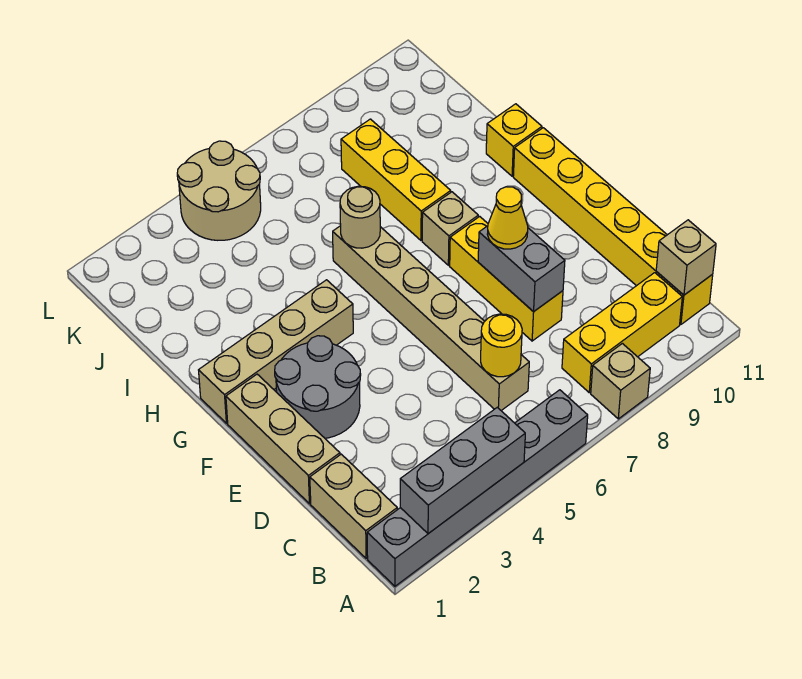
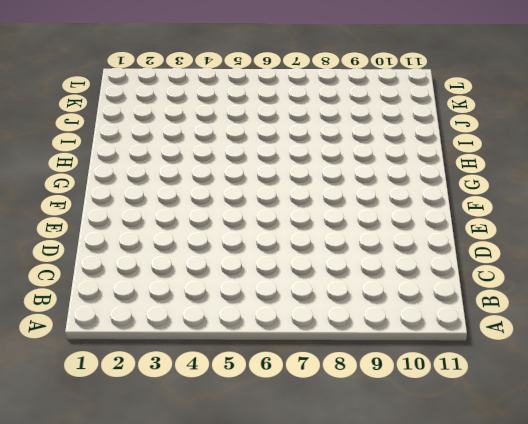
none -> grey 1x6 brick [367,390,588,586]
none -> tan 1x1 brick [591,344,650,419]
none -> tan 1x2 brick [310,454,397,558]

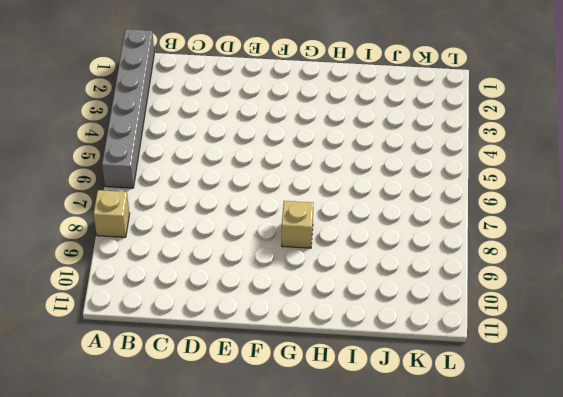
none -> tan 1x2 brick [310,454,397,558]
none -> yellow 1x3 brick [562,273,682,393]
none -> yellow 1x6 brick [513,128,713,325]

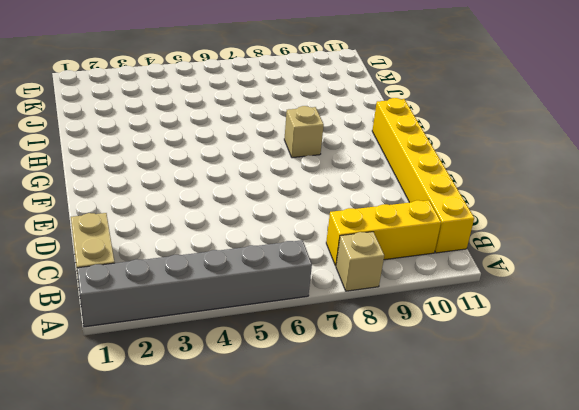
none -> tan 1x6 brick [333,226,529,410]
none -> tan 1x3 brick [226,374,340,504]
none -> yellow 1x3 brick [450,216,563,341]

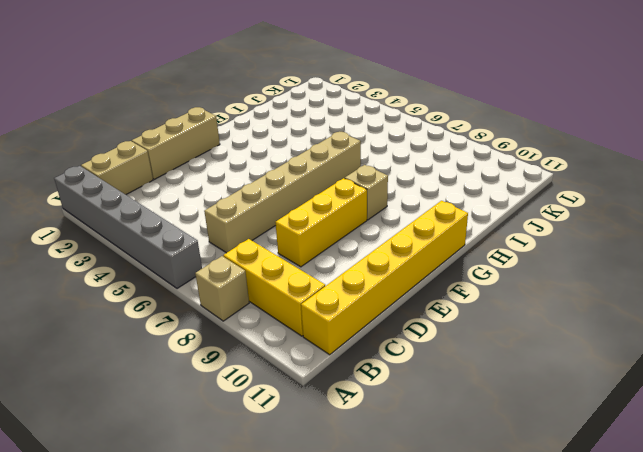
none -> grey 2x2 round brick [275,336,361,438]
none -> tan 1x4 brick [199,280,353,423]
none -> yellow 1x3 brick [341,119,451,240]

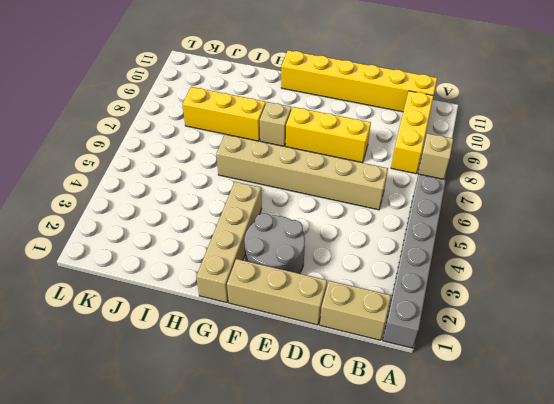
none -> yellow 1x1 brick [486,104,542,176]
none -> tan 2x2 round brick [177,141,261,240]
none -> grey 1x3 brick [400,407,525,534]

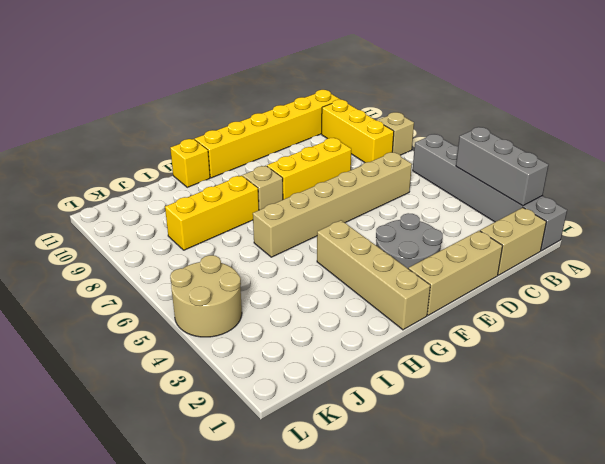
none -> tan 1x1 brick [656,220,716,295]
none -> yellow 1x1 round brick [481,314,522,377]
none -> grey 1x2 brick [478,226,565,312]

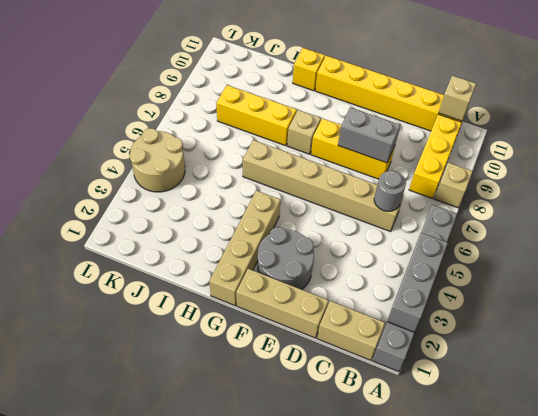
grey 1x1 round brick [374,171,406,211] -> yellow 1x1 round brick [481,314,522,377]
none -> tan 1x1 round brick [340,186,380,248]
none -> yellow 1x1 cone [487,187,528,249]

